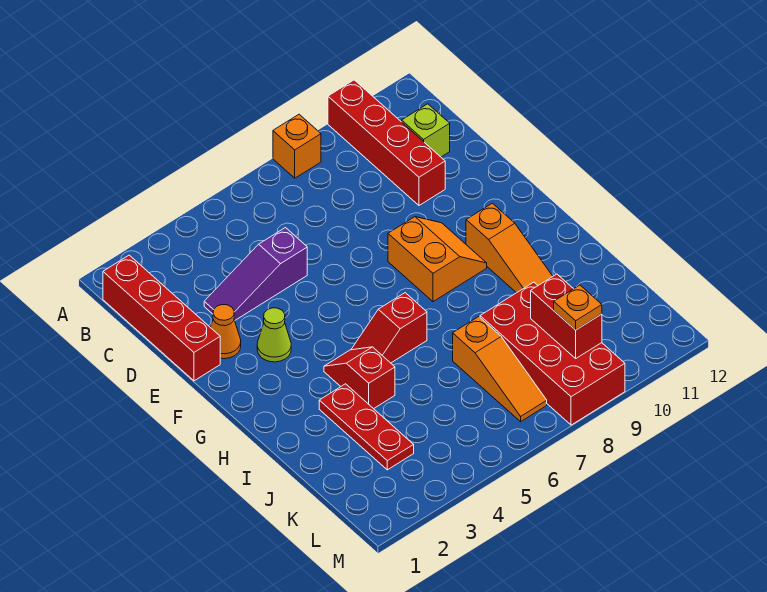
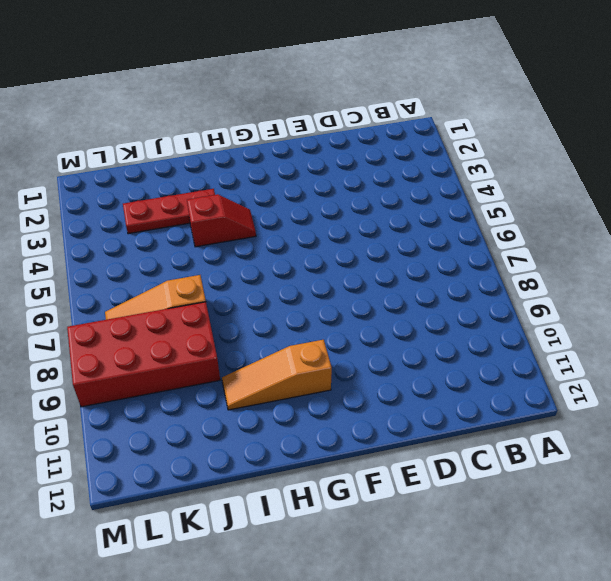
none -> orange 1x1 brick [273,114,321,178]
none -> red 1x4 brick [328,80,445,205]
none -> red 1x4 brick [103,255,220,381]

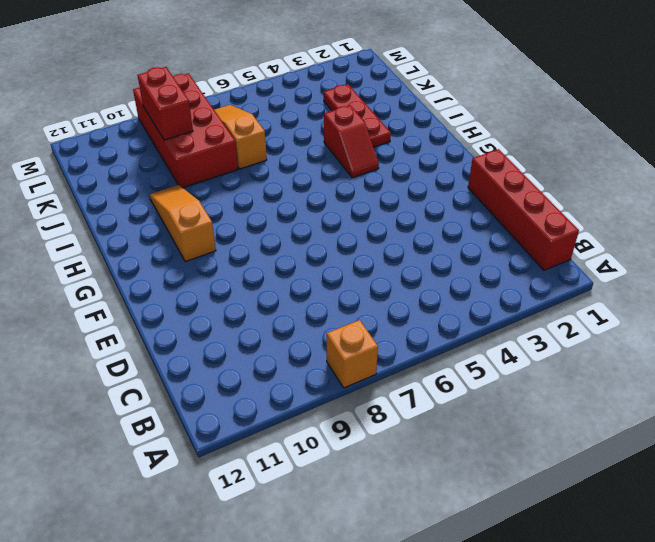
none -> red 1x4 brick [328,80,445,205]
none -> lime 1x1 brick [402,104,450,157]
none -> purple 1x3 slope [204,228,307,320]

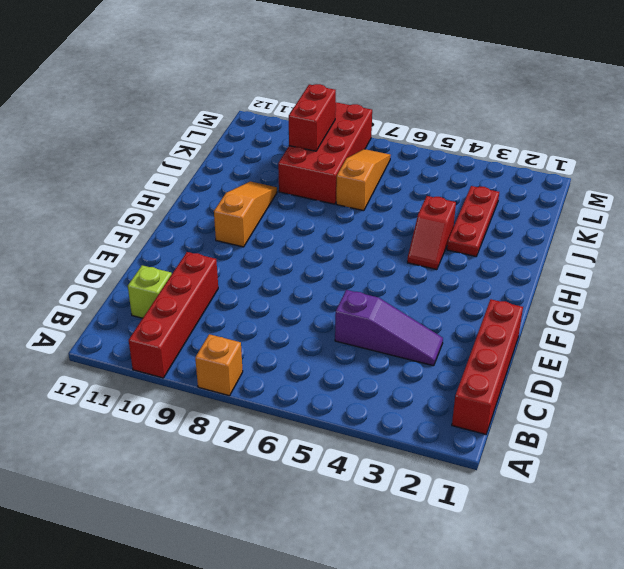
none -> orange 1x1 cone [211,305,241,359]
none -> lime 1x1 cone [257,308,291,362]
none -> orange 2x2 slope [388,217,487,302]

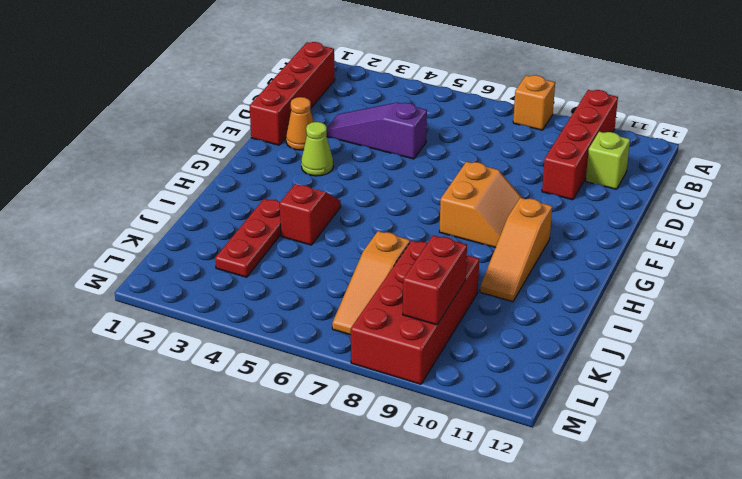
none -> red 1x2 slope [351,293,427,363]
none -> orange 1x1 plate [554,285,602,330]

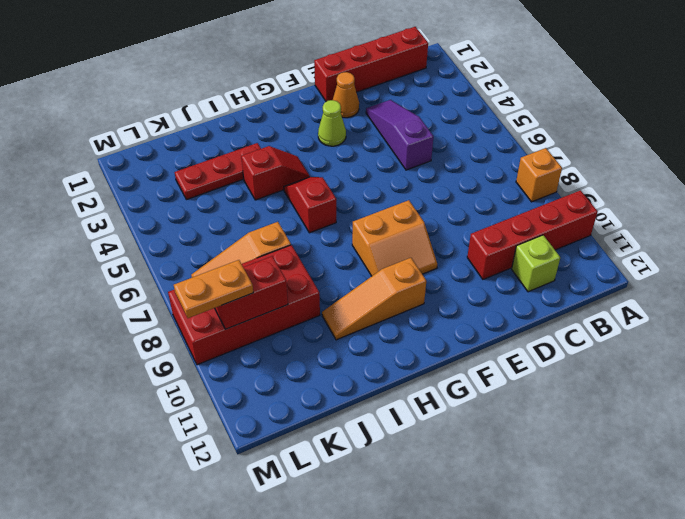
orange 1x2 plate [174,260,253,318] -> orange 1x1 plate [554,285,602,330]

